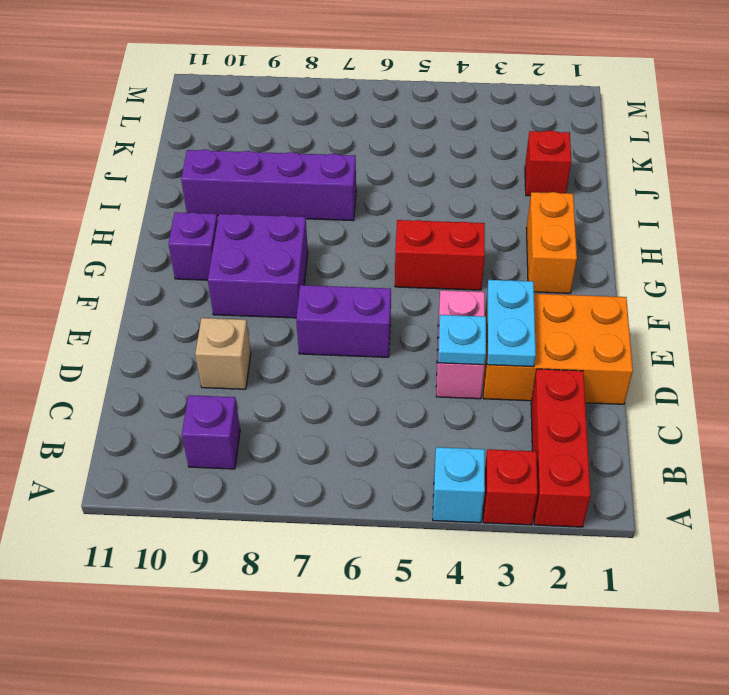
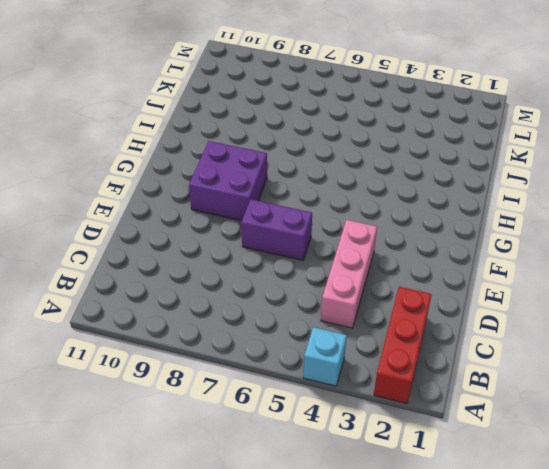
pink 1x3 brick [321,220,377,328] -> pink 1x2 brick [436,290,485,399]
none -> red 1x1 brick [483,449,538,525]
none -> purple 1x1 brick [182,395,240,469]
none -> orange 2x3 brick [484,294,633,404]

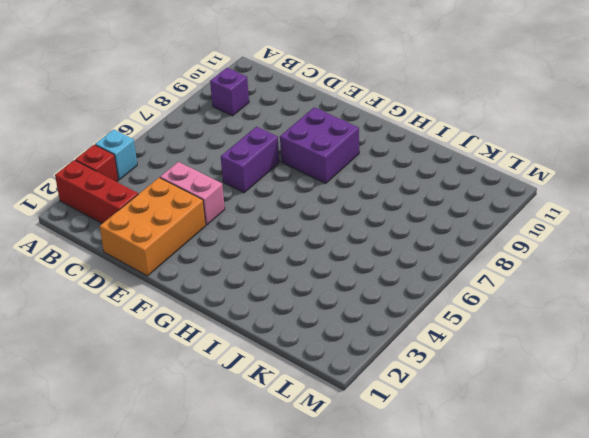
none -> tan 1x1 brick [195,318,251,389]
none -> orange 1x2 brick [526,192,577,293]
none -> red 1x2 brick [395,220,485,290]

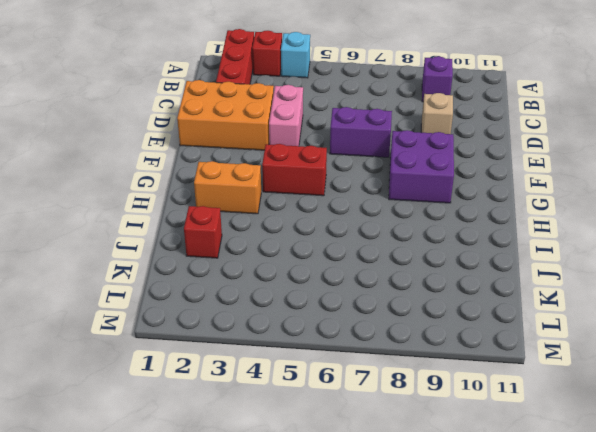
orange 1x2 brick [194,161,261,214] -> orange 1x2 brick turned to [526,192,577,293]
none -> purple 1x1 brick [168,212,218,280]
none -> purple 1x4 brick [181,149,356,221]
none -> cyan 1x2 plate [487,280,536,367]

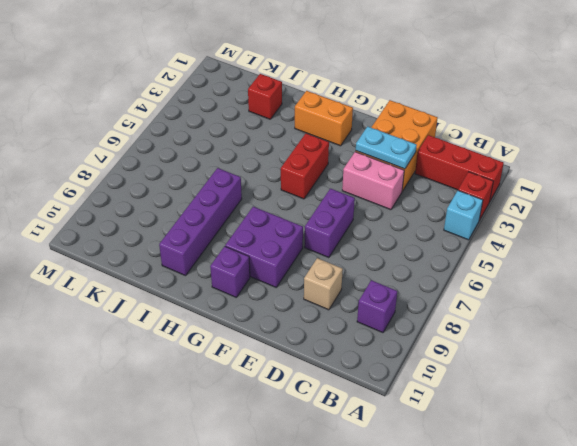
none -> cyan 1x1 plate [438,315,486,365]

